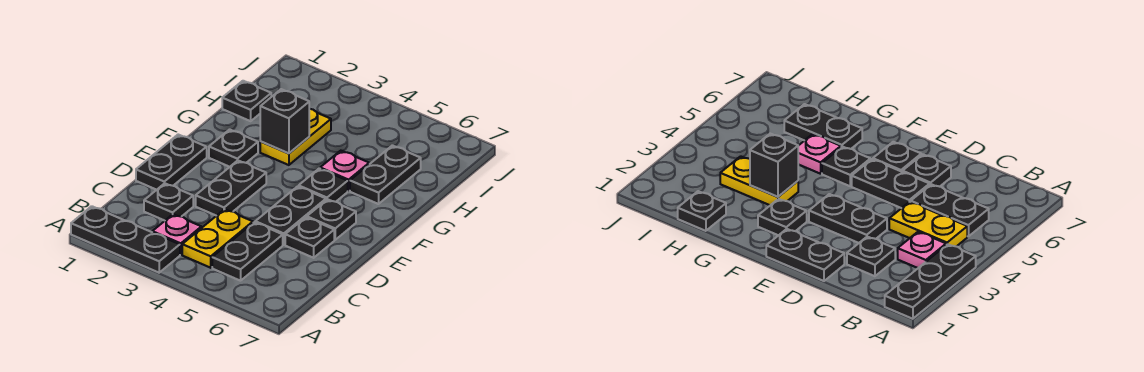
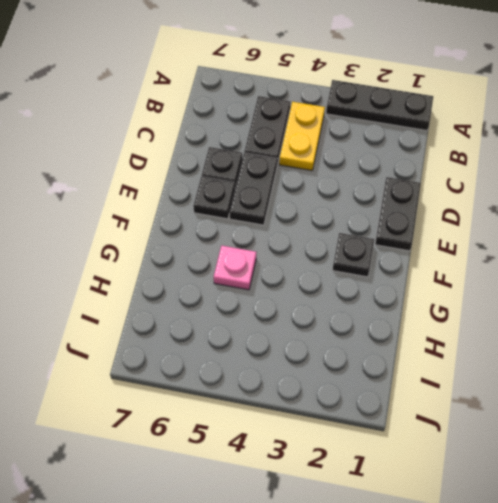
none -> pink 1x1 plate [152,214,201,255]
none -> black 1x1 plate [144,183,193,221]
none -> black 1x2 plate [196,160,266,216]

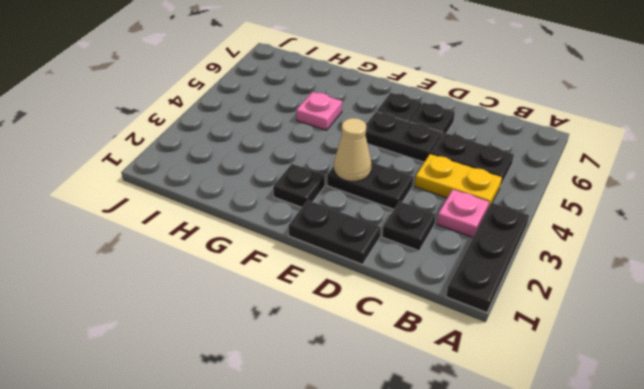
tan 1x1 cone [334,118,371,181] -> none
none -> black 1x1 plate [299,168,348,202]
none -> yellow 1x2 plate [260,109,331,165]
none -> black 1x2 plate [350,145,421,204]

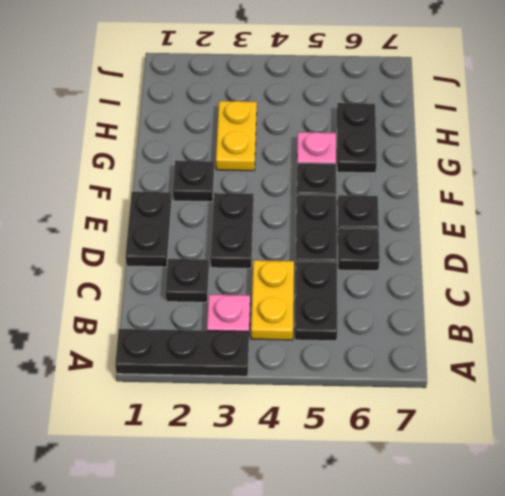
none -> black 1x1 plate [222,81,271,121]
none -> black 1x1 brick [260,89,309,153]

